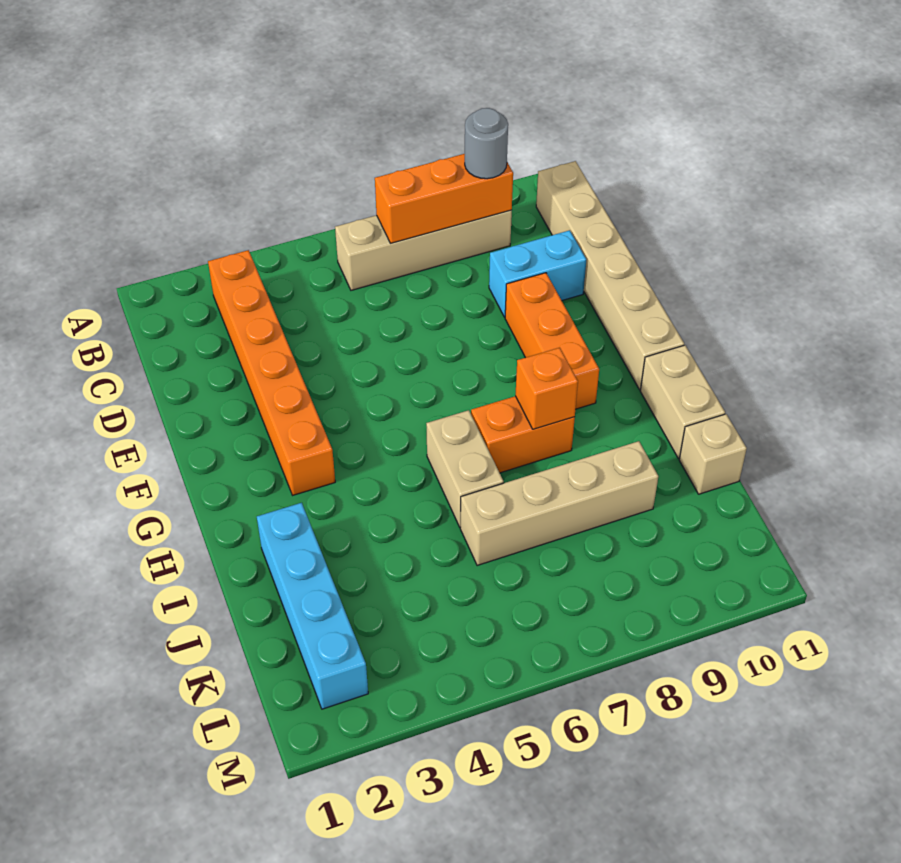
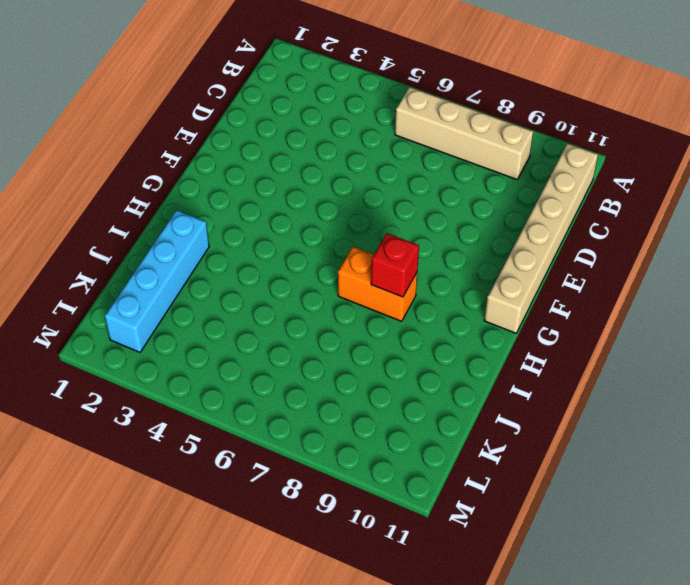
red 1x1 brick [371,233,419,297] -> orange 1x1 brick [515,348,578,429]
none -> orange 1x6 brick [208,250,335,495]
none -> cyan 1x2 brick [489,230,586,317]
none -> orange 1x3 brick [505,273,599,409]

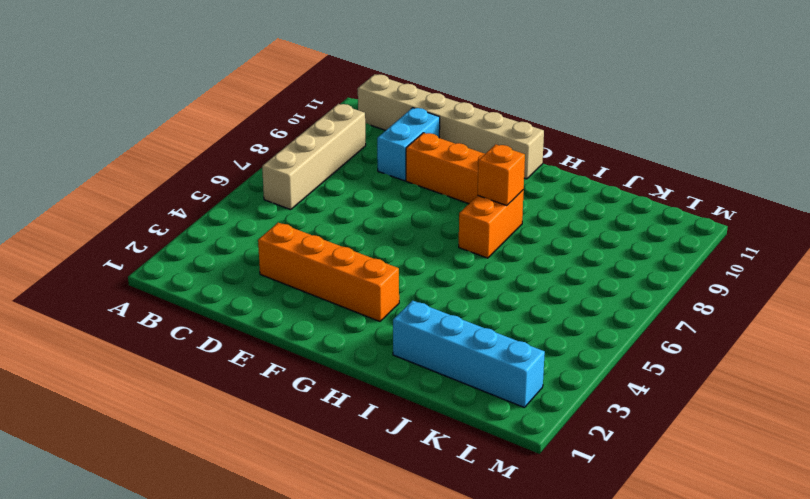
orange 1x4 brick [258,223,399,321] -> orange 1x6 brick [208,250,335,495]
none -> tan 1x2 brick [426,410,504,527]
none -> tan 1x2 brick [640,345,725,458]
none -> tan 1x4 brick [460,441,658,566]

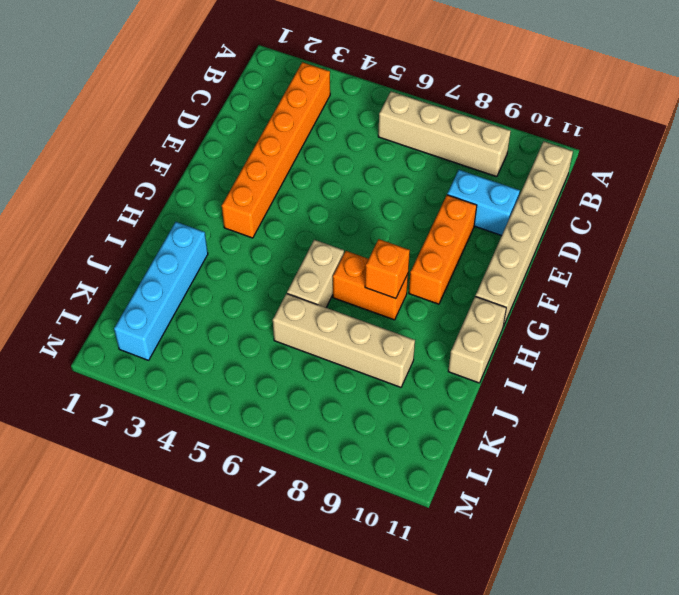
none -> tan 1x1 brick [679,414,747,494]
none -> orange 1x3 brick [375,154,513,243]
none -> grey 1x1 round brick [465,108,508,179]

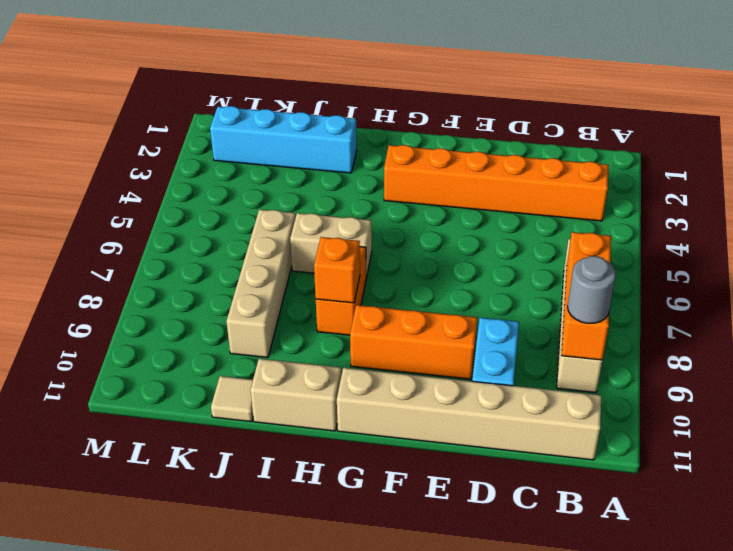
tan 1x1 tile [211,376,253,422] -> tan 1x1 brick [679,414,747,494]

